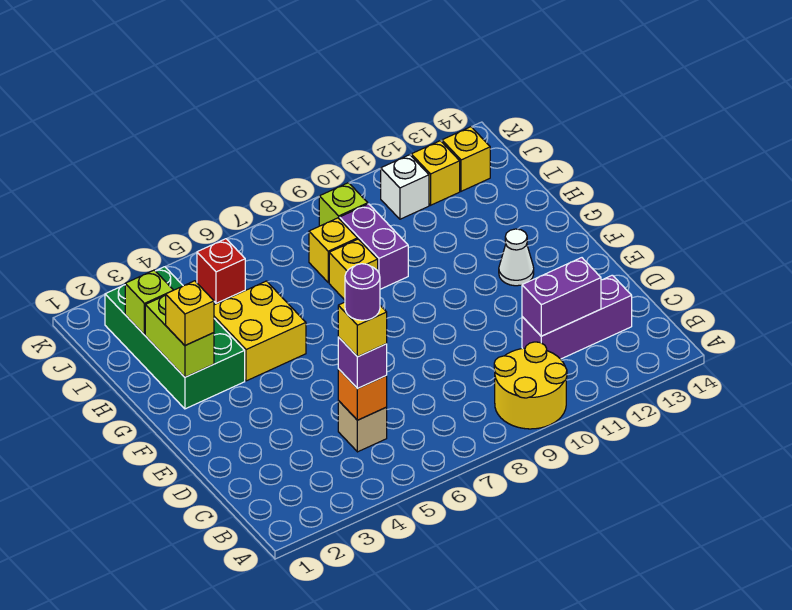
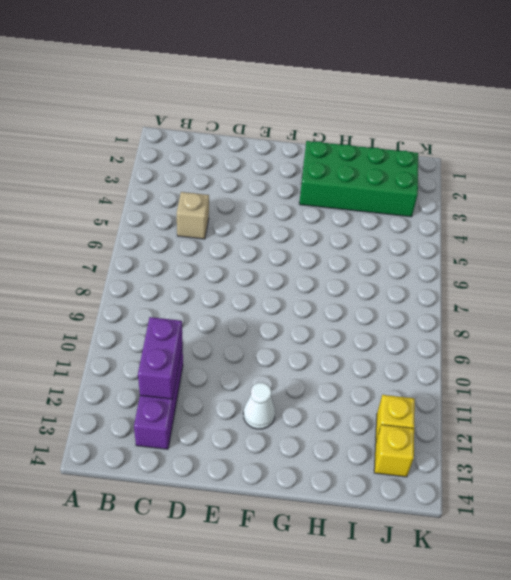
none -> yellow 2x2 round brick [494,342,567,429]
none -> yellow 2x2 brick [214,281,306,381]
none -> yellow 1x1 brick [329,239,378,300]

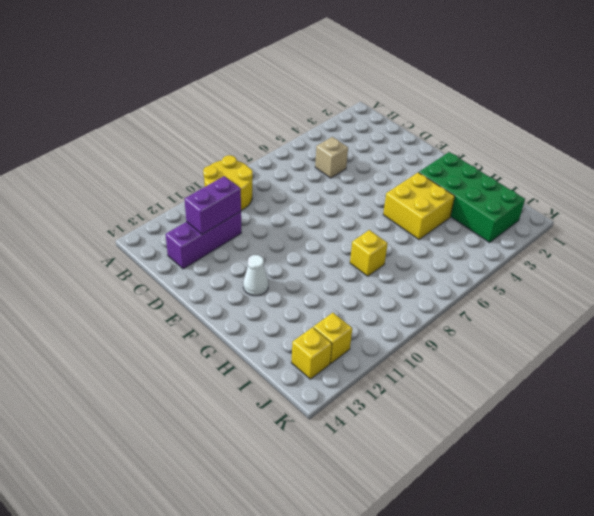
none -> purple 1x2 brick [340,204,408,289]
none -> yellow 1x1 brick [309,218,357,282]
none -> red 1x1 brick [197,239,245,303]

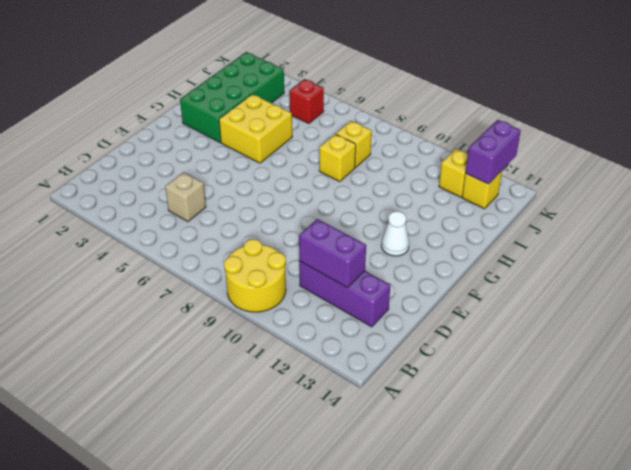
purple 1x2 brick [465,120,521,184] -> purple 1x2 brick moved to [340,204,408,289]
none -> lime 1x1 brick [319,183,368,226]
none -> white 1x1 brick [381,155,429,219]
none -> orange 1x1 brick [338,369,387,420]

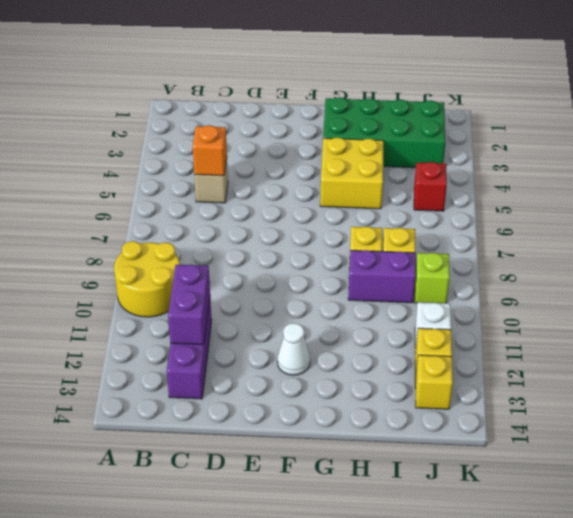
none -> lime 1x2 brick [145,296,214,377]
none -> lime 1x1 brick [125,270,173,335]
none -> purple 1x1 brick [338,337,387,389]

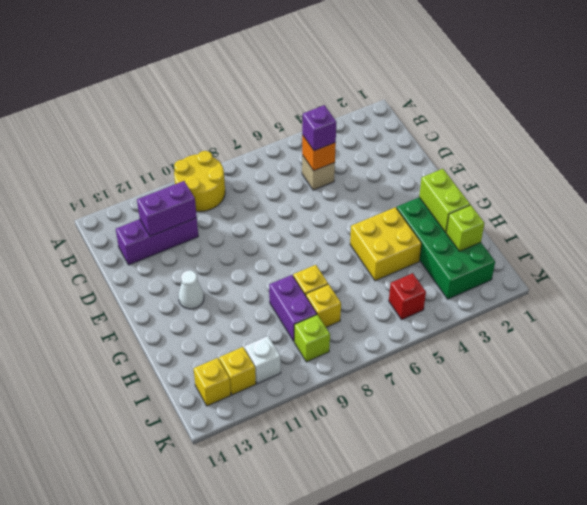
none -> yellow 1x1 brick [165,281,214,345]
none -> yellow 1x1 brick [338,302,387,357]
none -> purple 1x1 round brick [345,264,380,320]

